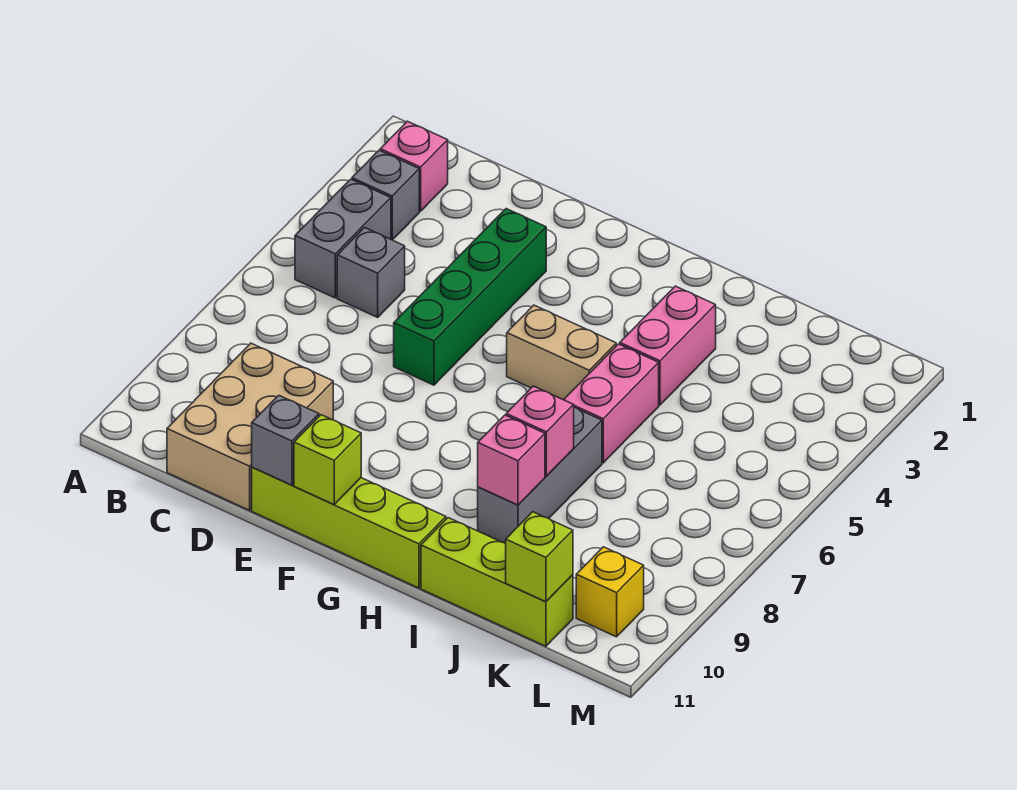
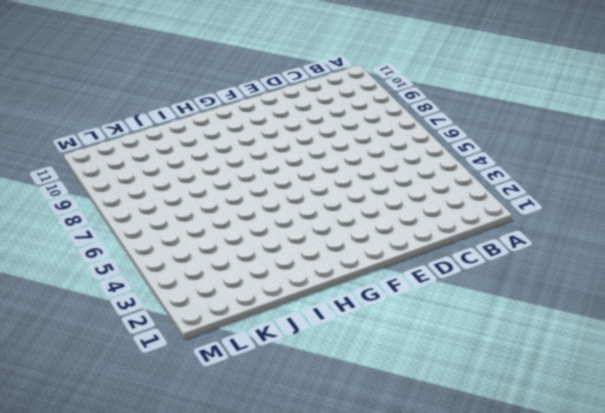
none -> pink 1x1 brick [380,121,448,211]
none -> grey 1x1 brick [352,150,419,240]
none -> grey 1x2 brick [295,179,391,298]

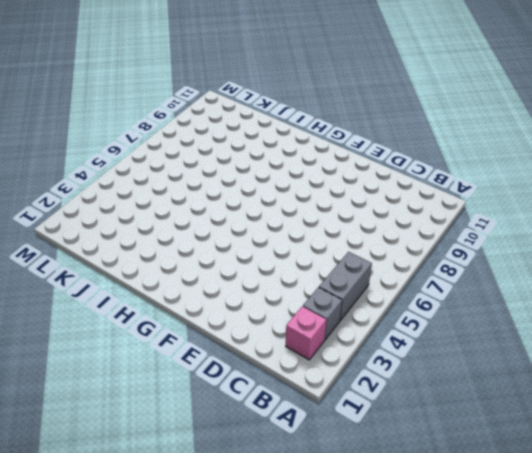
none -> grey 1x1 brick [337,228,405,317]
none -> tan 2x3 brick [167,343,333,510]
none -> green 1x4 brick [394,209,546,385]

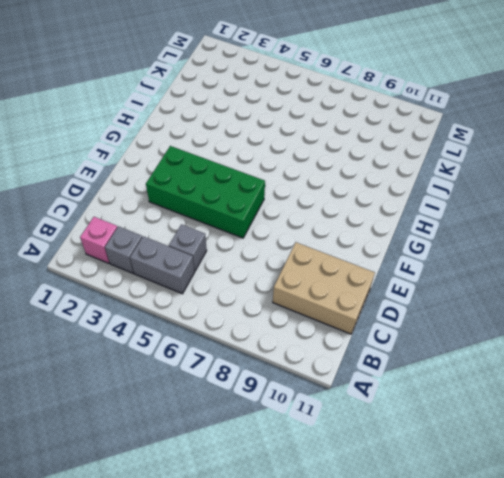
green 2x4 brick [146,146,265,238] -> green 1x4 brick [394,209,546,385]
none -> lime 1x4 brick [252,467,446,588]
none -> tan 1x2 brick [507,305,616,400]
none -> pink 1x2 brick [620,286,716,405]

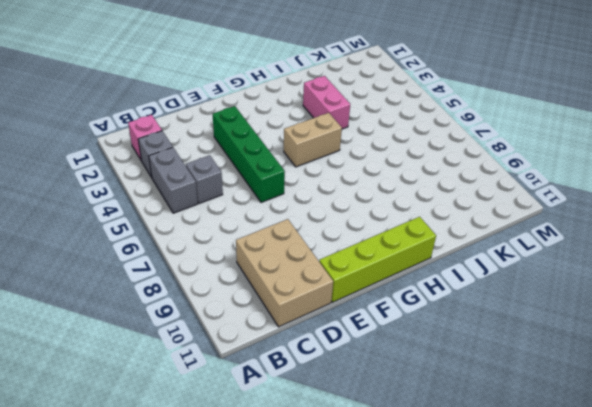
none -> pink 1x2 brick [564,344,659,463]
none -> grey 1x3 brick [478,407,602,544]
none -> lime 1x3 brick [421,518,573,646]

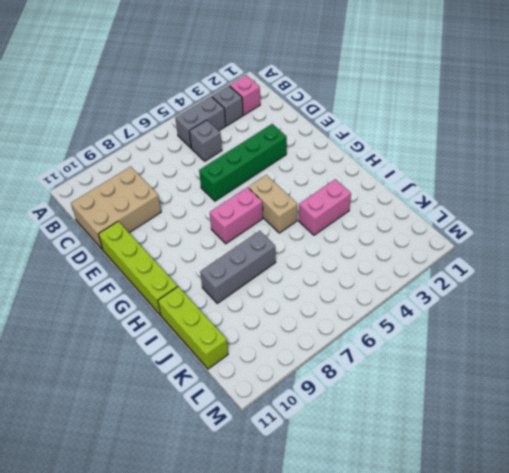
pink 1x2 brick [210,187,263,244] -> pink 1x2 brick moved to [564,344,659,463]
none -> yellow 1x1 brick [576,547,644,637]
none -> grey 1x1 brick [252,395,319,485]
none -> lime 1x1 brick [294,415,361,504]

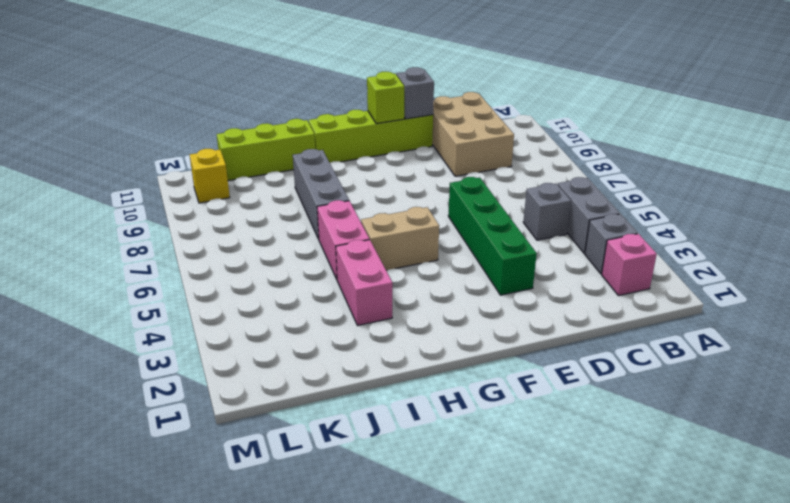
none -> pink 1x1 brick [506,386,574,476]
none -> pink 1x1 brick [478,415,545,505]
none -> lime 1x1 brick [506,512,573,602]

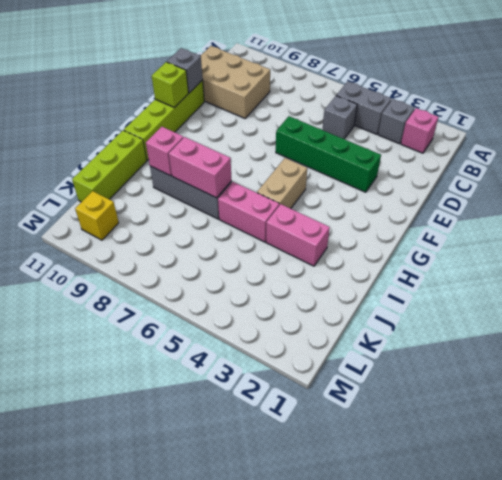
pink 1x2 brick [169,137,232,198] -> pink 1x1 brick [506,386,574,476]
none -> lime 1x1 brick [506,512,573,602]

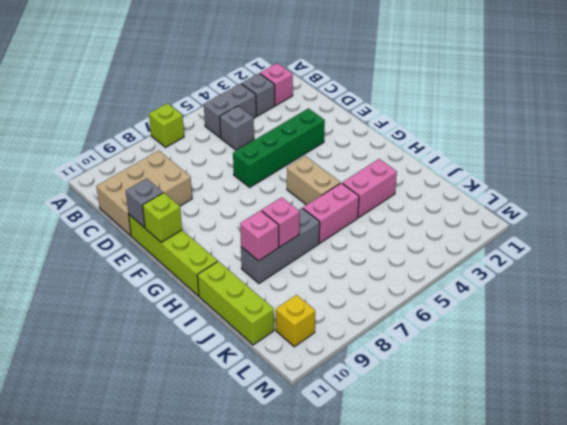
lime 1x1 brick [149,103,184,147] -> lime 1x1 brick moved to [506,512,573,602]

